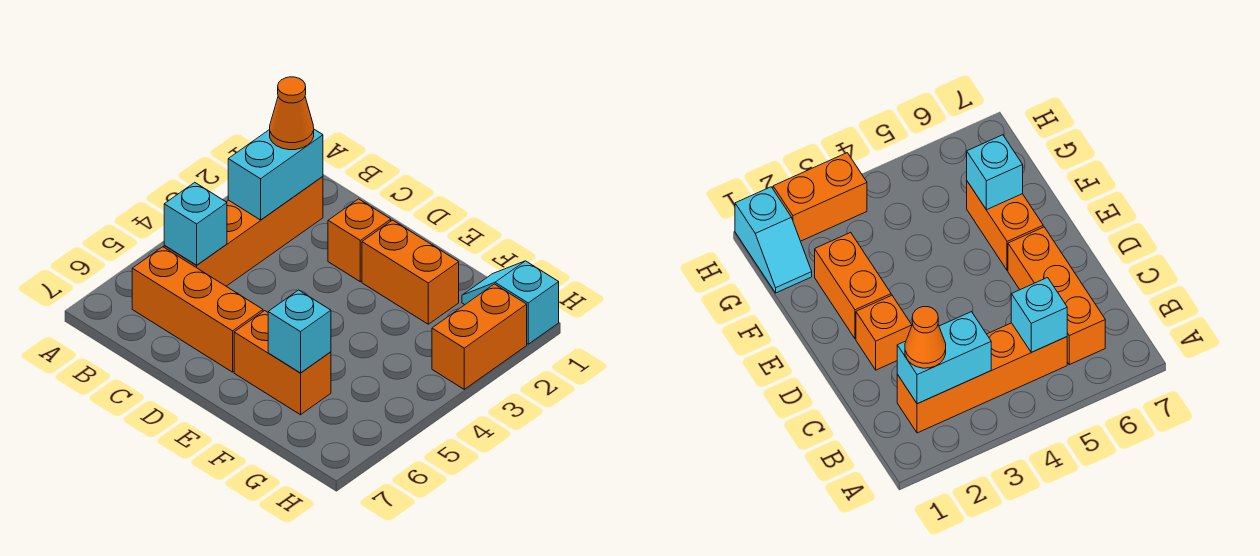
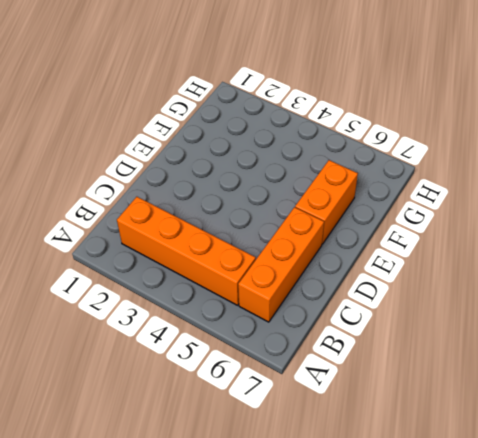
none -> orange 1x1 brick [328,199,391,282]
none -> orange 1x2 brick [362,220,459,324]

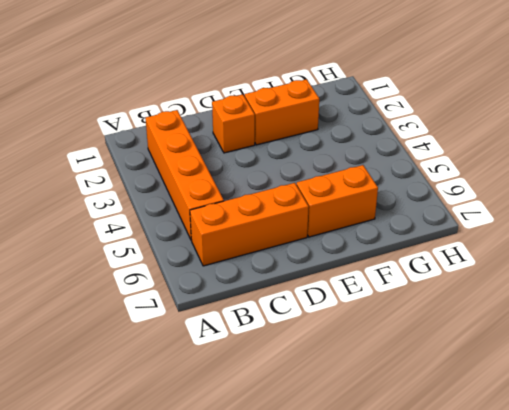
none -> cyan 1x2 slope [462,261,559,344]
none -> orange 1x2 brick [432,284,527,389]

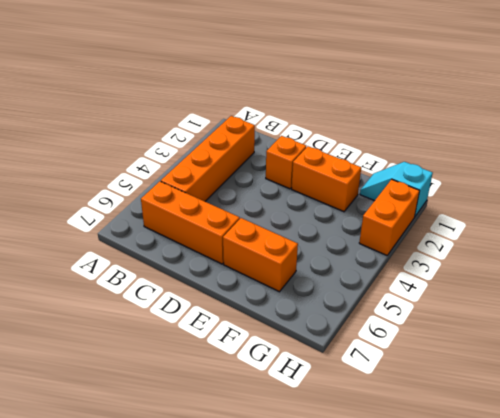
none -> cyan 1x2 brick [228,129,323,220]
none -> cyan 1x1 brick [164,182,227,265]

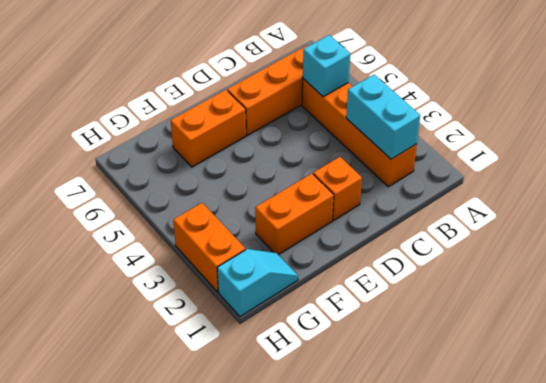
none -> cyan 1x1 brick [268,290,331,373]
none -> orange 1x1 cone [270,77,314,150]

